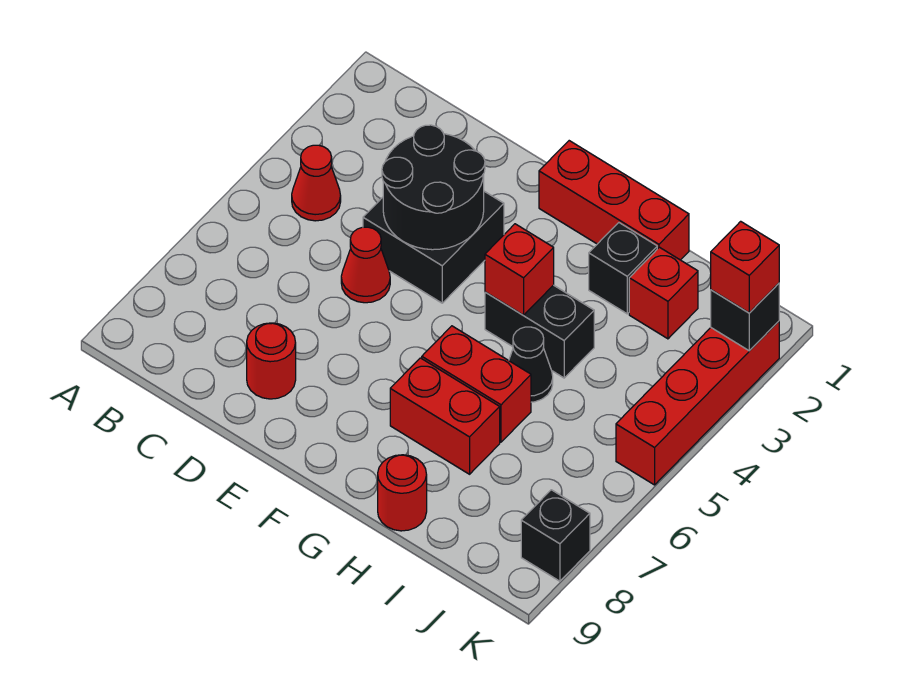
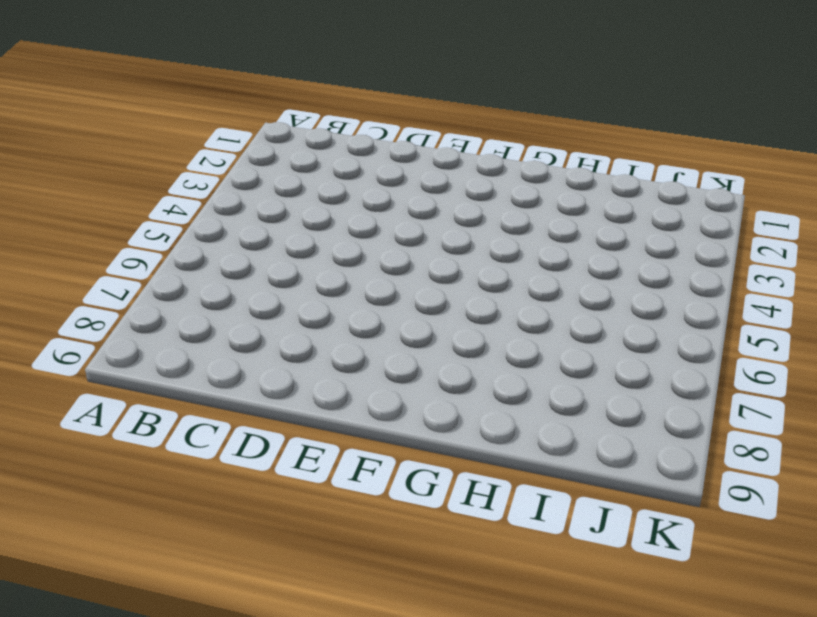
none -> red 1x1 cone [292,145,341,221]
none -> black 2x2 brick [363,191,504,303]
none -> red 1x1 cone [341,227,390,303]

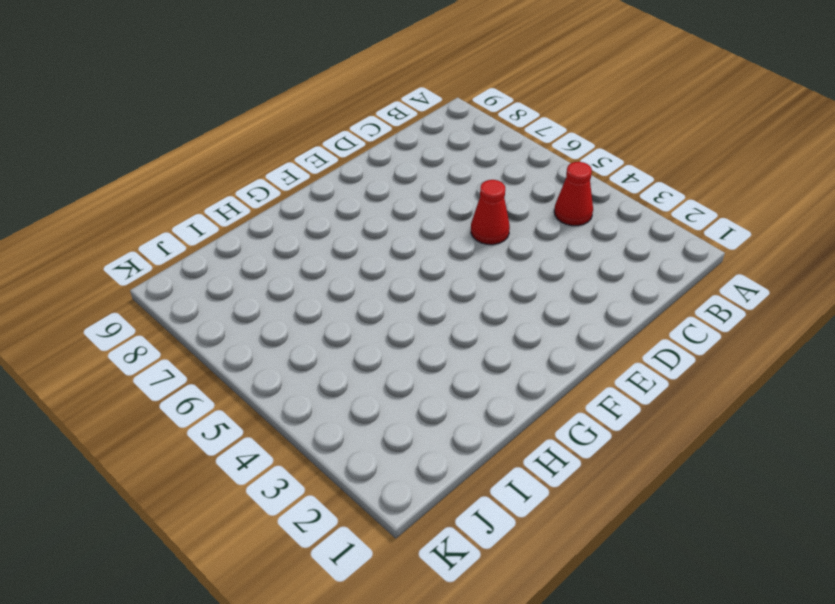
none -> black 2x2 brick [363,191,504,303]
none -> red 1x1 round brick [247,323,296,399]
none -> red 1x3 brick [539,141,689,260]

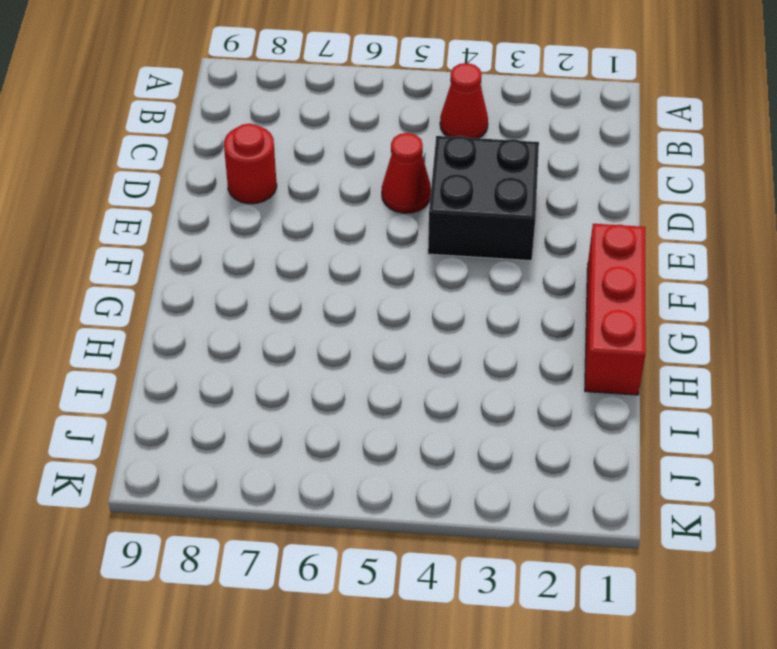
none -> black 1x2 brick [485,285,594,378]
none -> red 1x2 brick [422,326,531,442]
none -> red 1x2 brick [390,358,500,474]

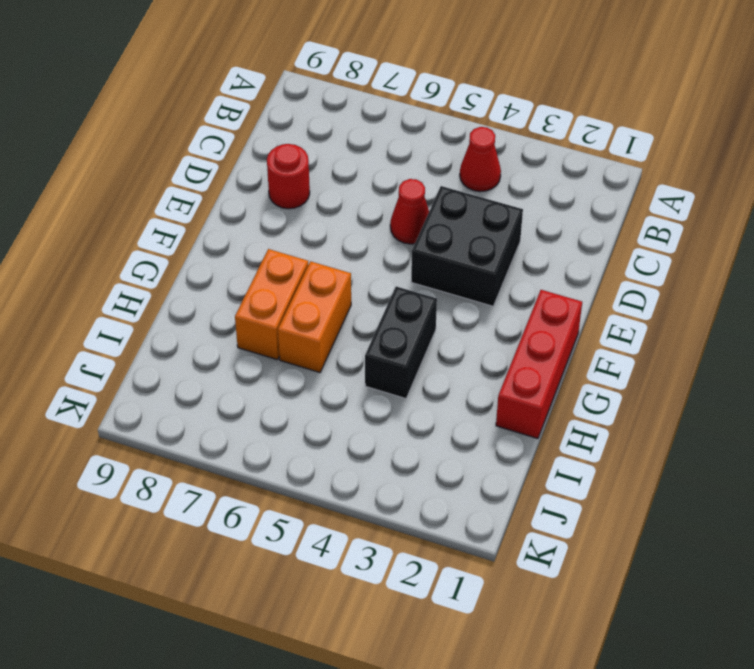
orange 1x2 brick [278,261,351,372] -> red 1x2 brick [422,326,531,442]
orange 1x2 brick [235,249,308,360] -> red 1x2 brick [390,358,500,474]
none -> black 1x1 brick [589,223,657,314]
none -> black 1x1 cone [509,327,553,402]
none -> red 1x1 round brick [378,455,427,531]

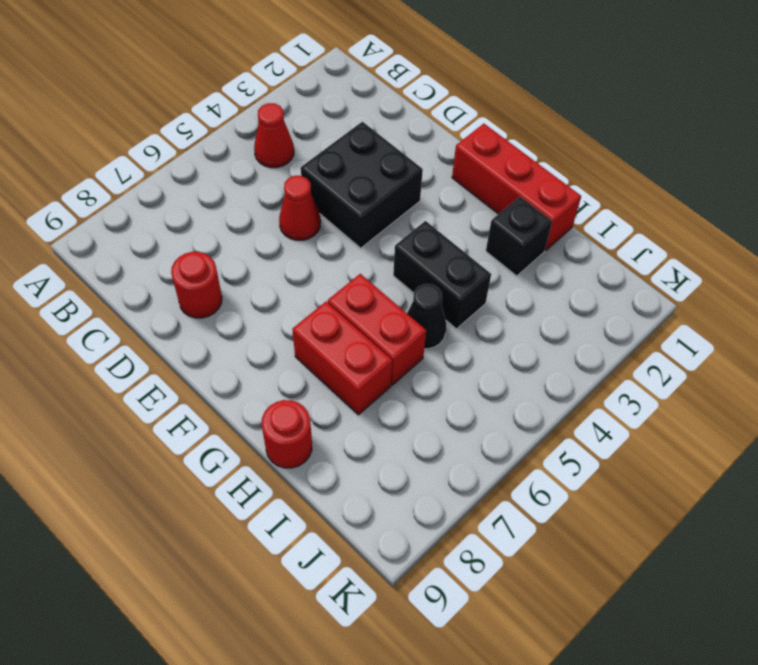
none -> red 1x1 brick [629,247,698,339]
none -> red 1x4 brick [616,321,779,485]
none -> black 1x1 brick [521,490,590,581]

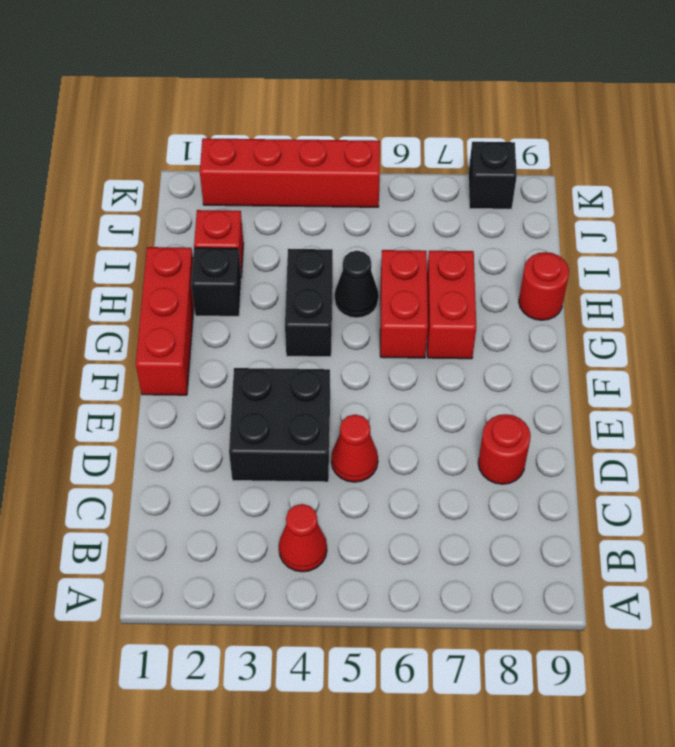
none -> black 2x2 round brick [382,125,485,250]
none -> red 1x1 brick [485,224,554,315]
none -> black 1x1 brick [711,283,779,351]

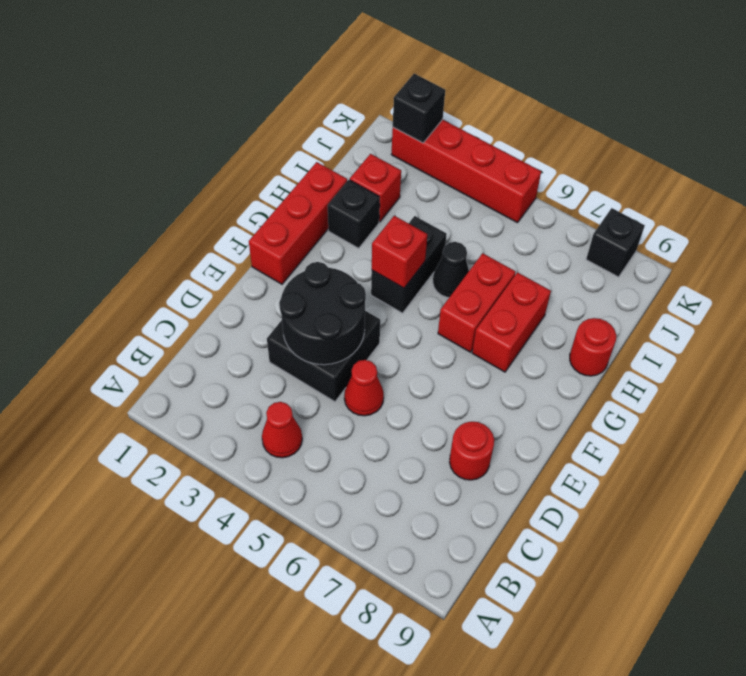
none -> red 1x1 brick [711,221,779,313]

